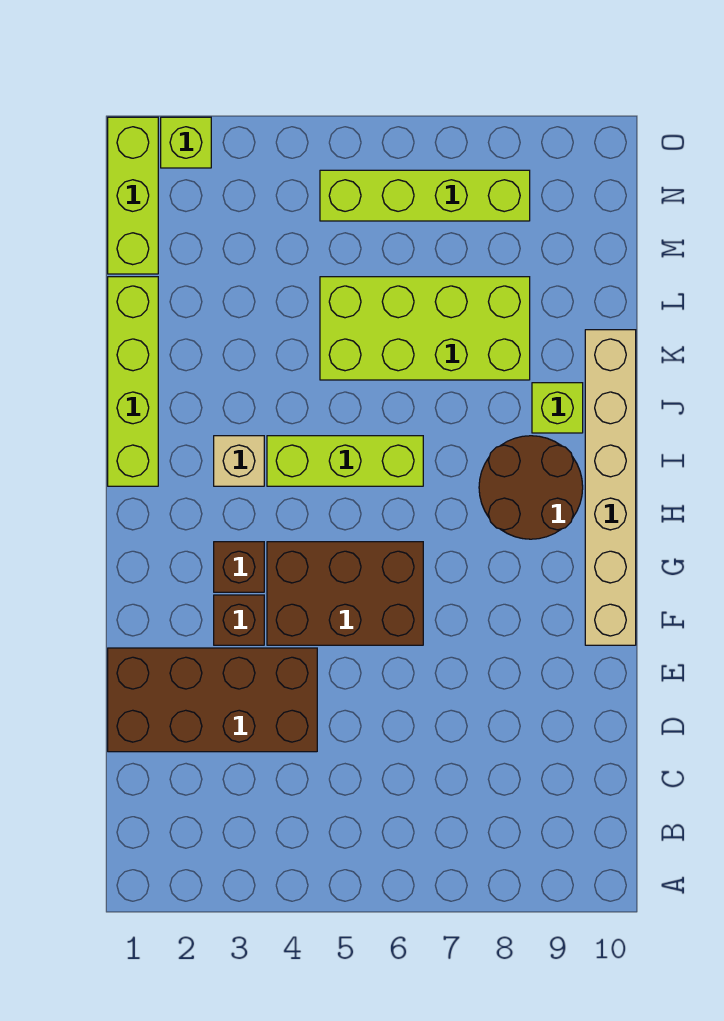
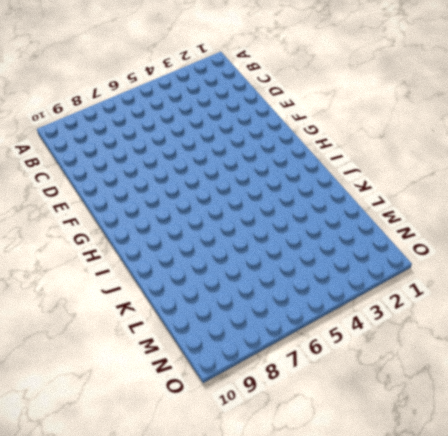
none -> brown 2x4 brick [108,648,317,752]
none -> brown 1x1 brick [214,595,264,645]
none -> brown 2x3 brick [267,542,423,645]

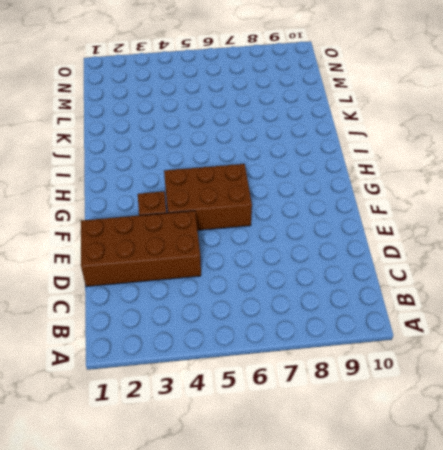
none -> tan 1x6 brick [585,330,636,645]
none -> brown 1x1 brick [214,542,264,592]
none -> brown 2x2 round brick [479,436,583,539]

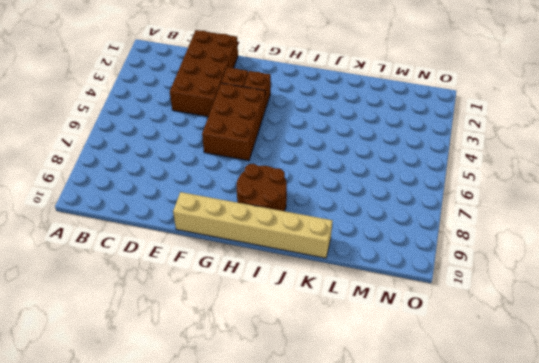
none -> lime 1x4 brick [108,277,158,486]
none -> tan 1x1 brick [214,436,264,486]
none -> lime 1x3 brick [267,436,423,486]

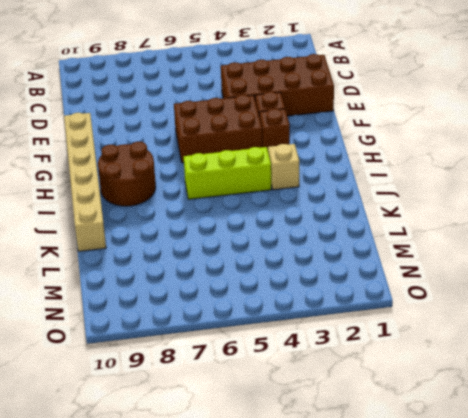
none -> lime 1x4 brick [108,277,158,486]
none -> lime 1x1 brick [532,383,583,433]
none -> lime 2x4 brick [320,277,530,380]

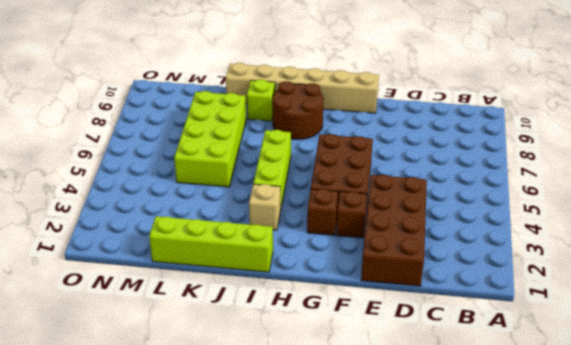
none -> lime 1x3 brick [108,117,158,274]
none -> lime 1x4 brick [320,170,530,221]
none -> lime 1x1 brick [161,117,211,168]

